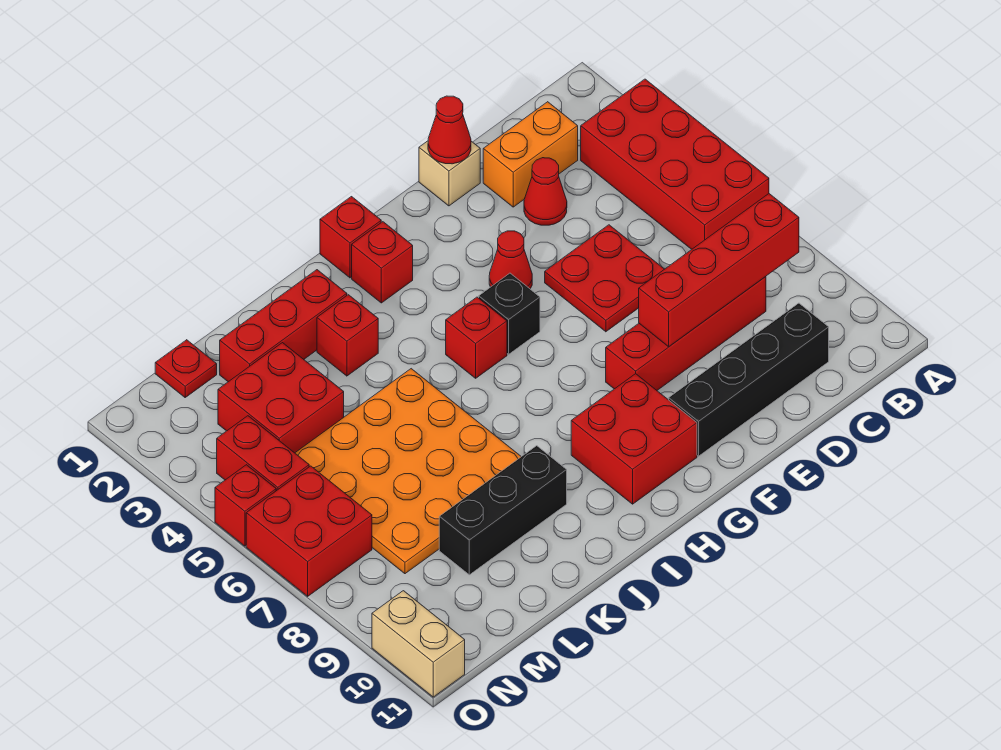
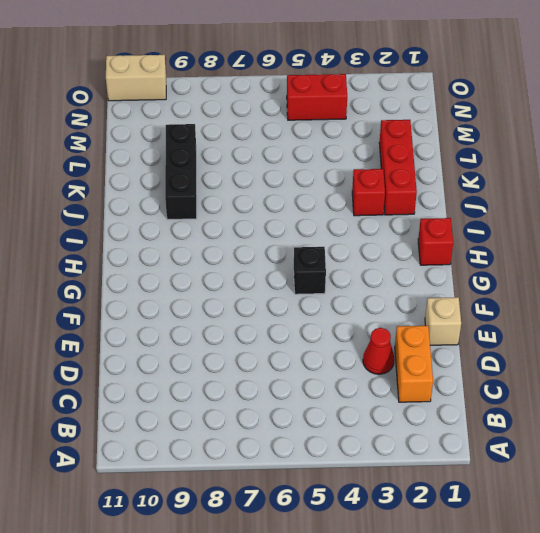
none -> red 2x4 brick [581,79,769,249]
none -> red 1x4 brick [606,277,766,390]
none -> black 1x4 brick [669,303,829,456]

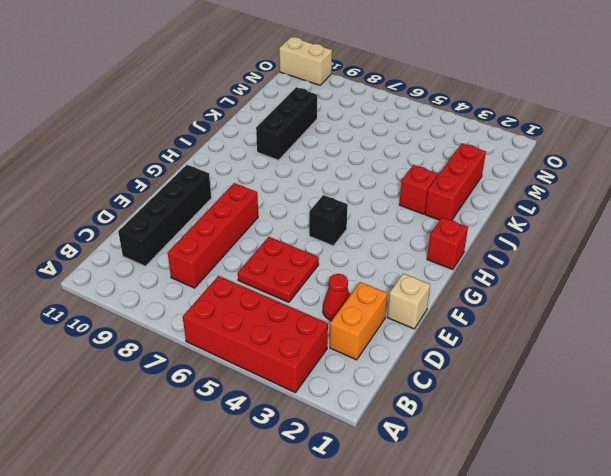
none -> red 1x1 cone [489,231,532,289]
none -> red 2x2 brick [571,374,697,504]
none -> red 1x1 brick [352,222,413,303]

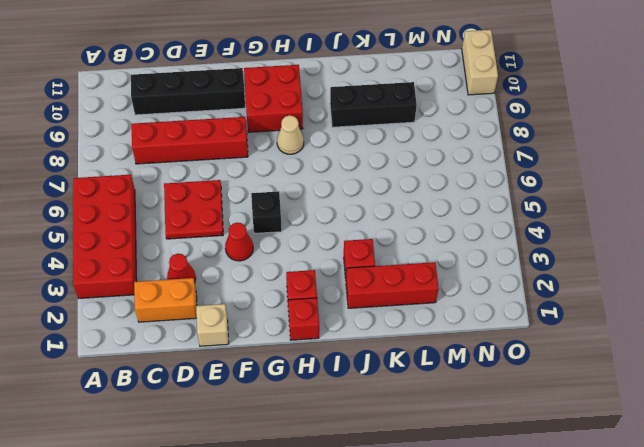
tan 1x1 cone [277,115,304,154] -> none
none -> red 1x1 brick [446,297,507,378]
none -> orange 4x4 plate [295,369,521,574]
none -> red 2x2 brick [218,343,344,453]

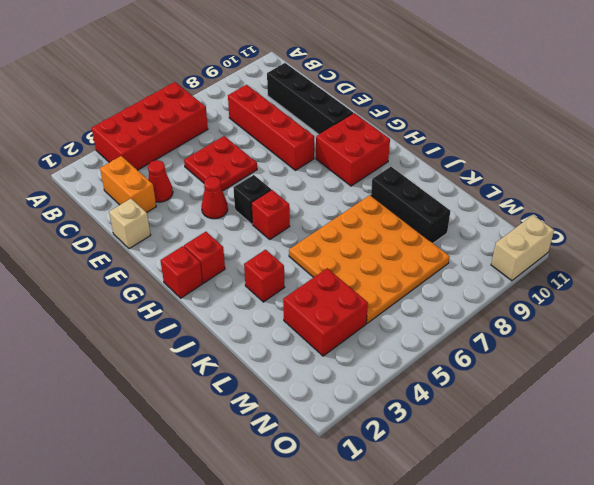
none -> red 1x3 brick [220,270,347,382]
none -> red 1x1 plate [155,340,217,397]
none -> red 1x2 brick [217,416,309,491]

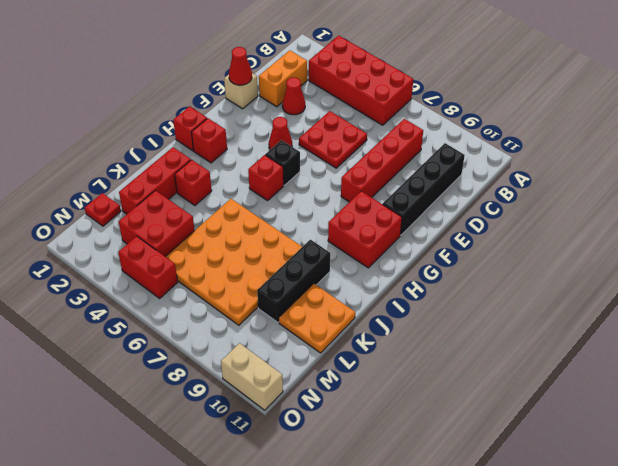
orange 2x2 plate [279,283,355,353] -> none
none -> red 2x2 brick [246,466,372,596]
none -> red 1x1 brick [215,465,276,546]
none -> red 1x4 brick [639,194,799,347]

